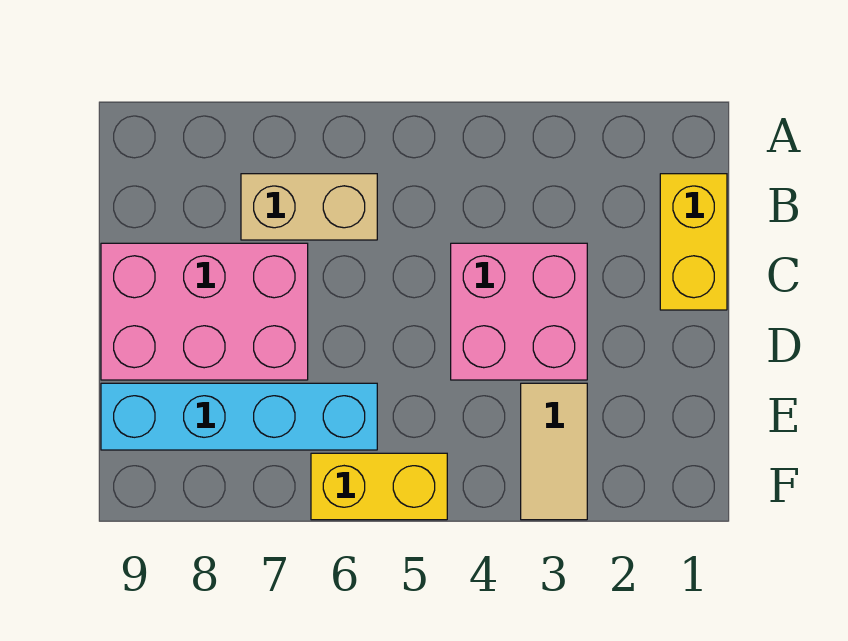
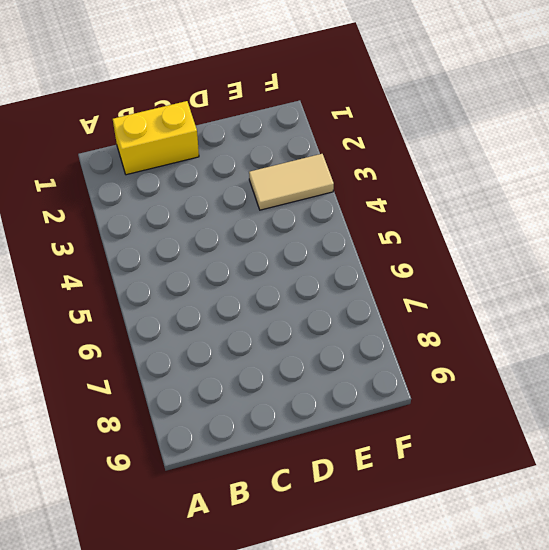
none -> tan 1x2 brick [241,174,377,240]
none -> pink 2x2 brick [451,243,587,380]

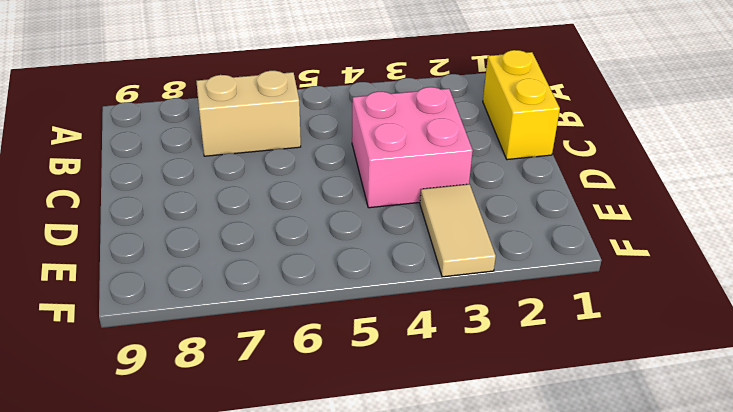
none -> pink 2x3 brick [101,243,308,380]
none -> cyan 1x4 brick [101,383,377,450]

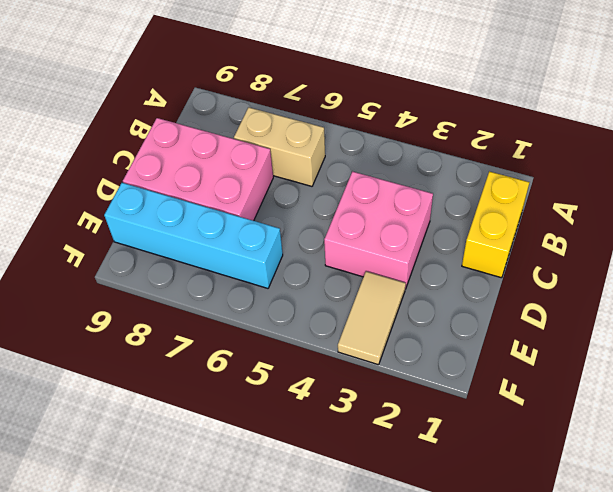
none -> yellow 1x2 brick [311,453,447,520]

